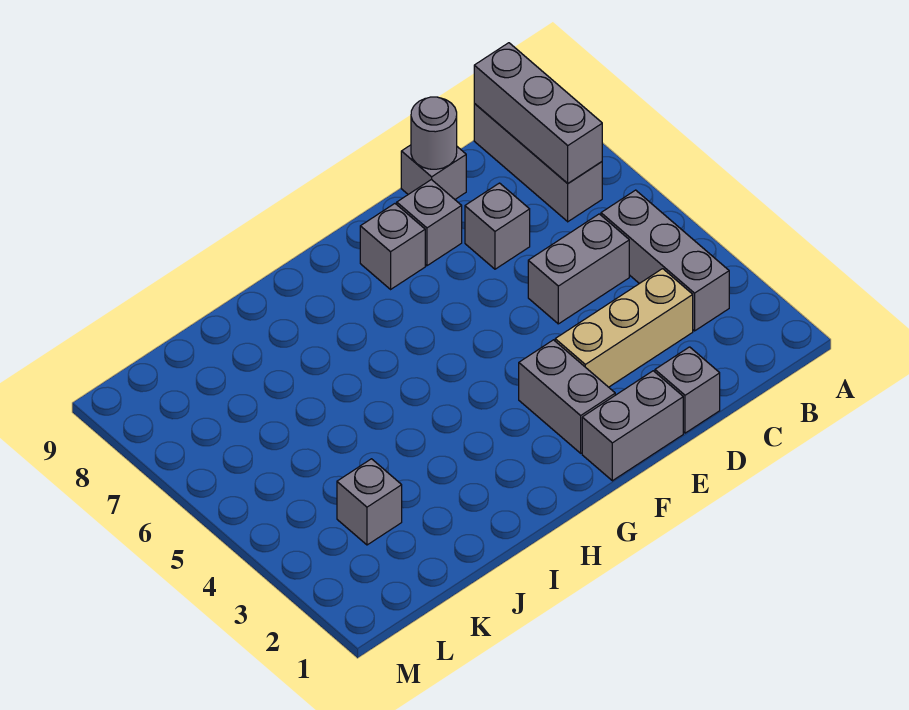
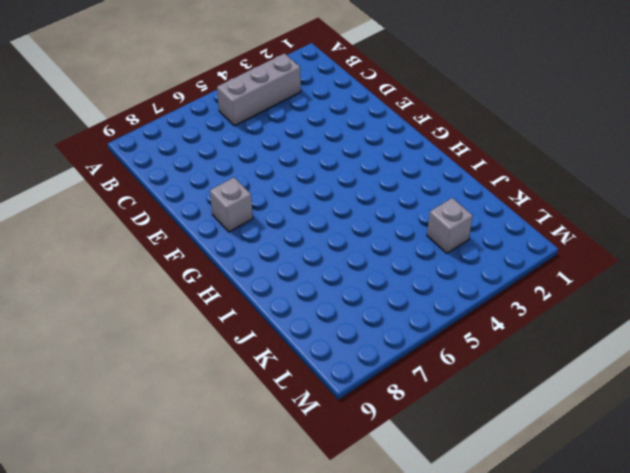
none -> grey 1x3 brick [474,104,602,222]
none -> tan 1x3 brick [555,269,693,387]
none -> grey 1x2 brick [528,214,629,324]

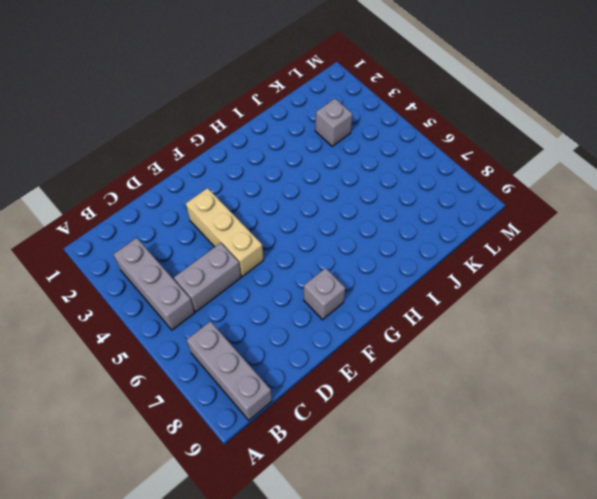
tan 1x3 brick [186,188,264,276] -> tan 1x3 brick turned to [555,269,693,387]
none -> grey 1x1 brick [655,347,720,433]
none -> grey 1x1 brick [465,183,530,269]
none -> grey 1x1 brick [401,145,466,199]

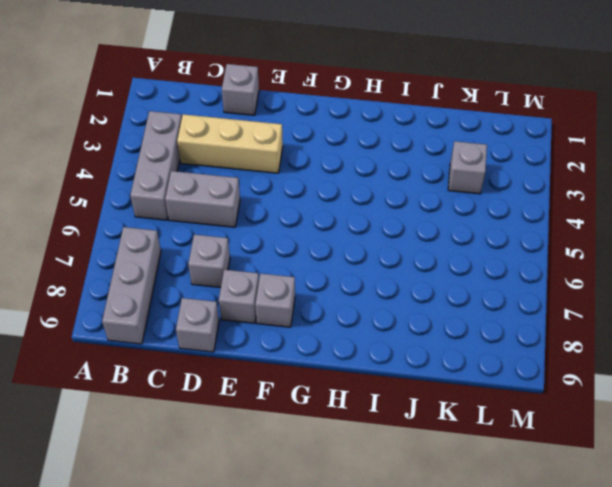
none -> grey 1x2 brick [582,371,683,481]
none -> grey 1x2 brick [519,340,615,453]
none -> grey 1x3 brick [474,43,602,183]

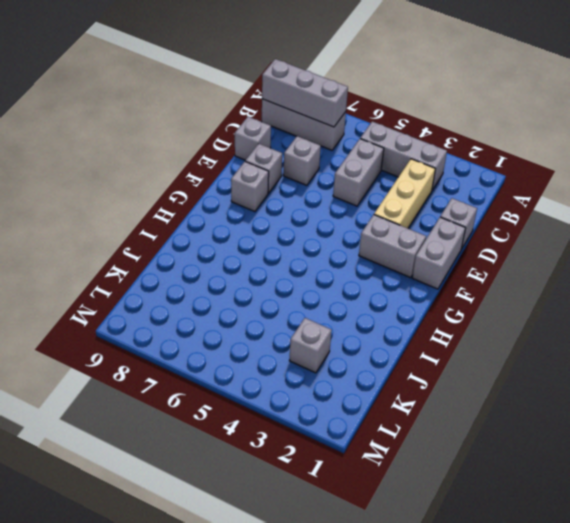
none -> grey 1x1 round brick [411,97,457,169]

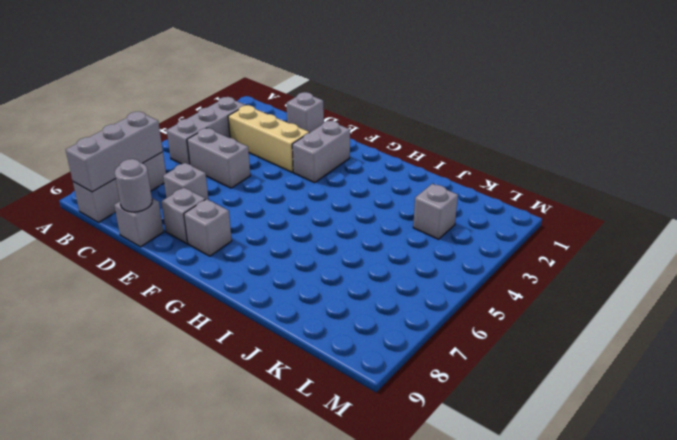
none -> grey 1x2 brick [582,371,683,481]

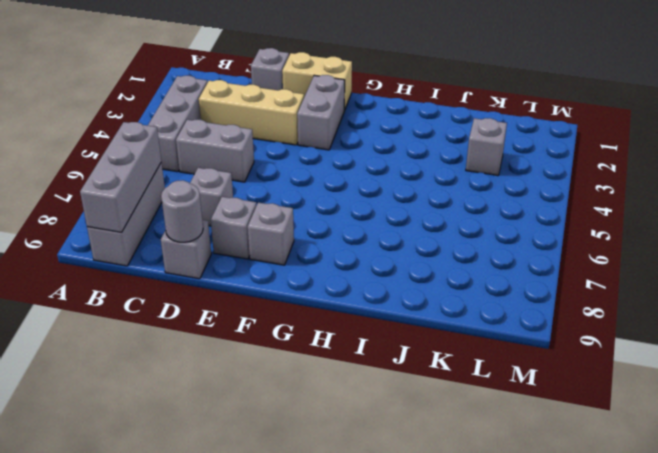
tan 1x2 brick [282,52,352,110] -> grey 1x2 brick [582,371,683,481]

